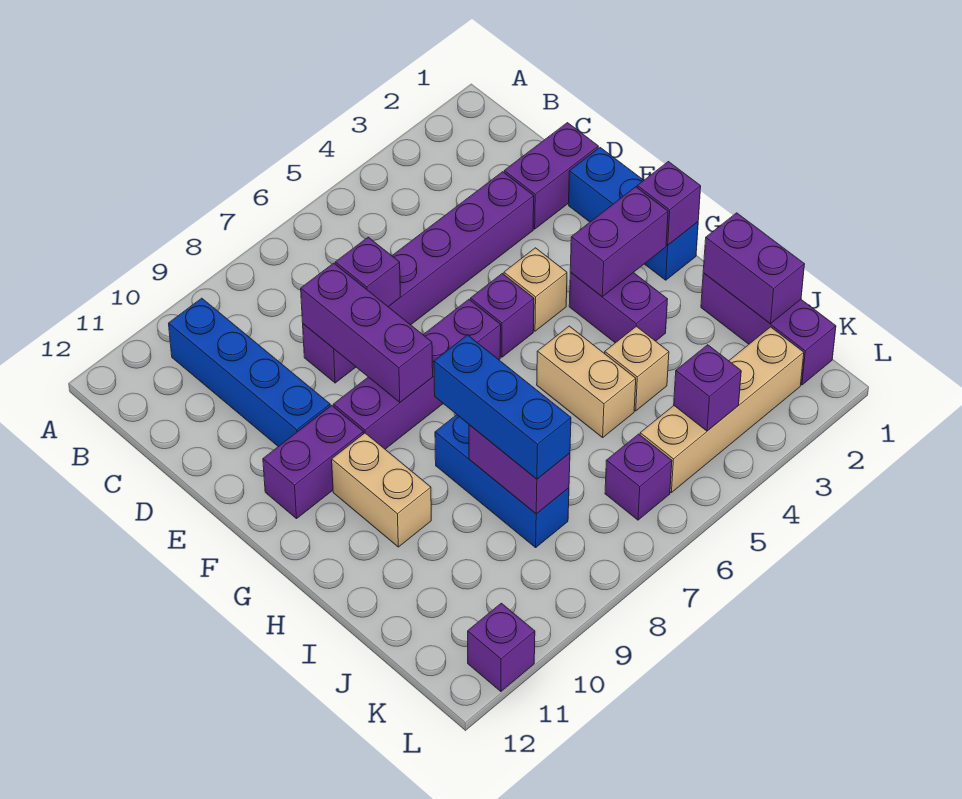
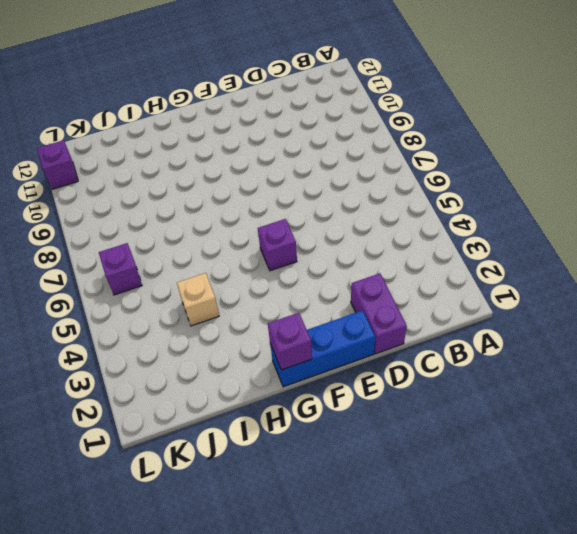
none -> blue 1x4 brick [169,298,330,447]
none -> purple 1x6 brick [303,172,534,383]
none -> tan 1x1 brick [504,248,567,331]

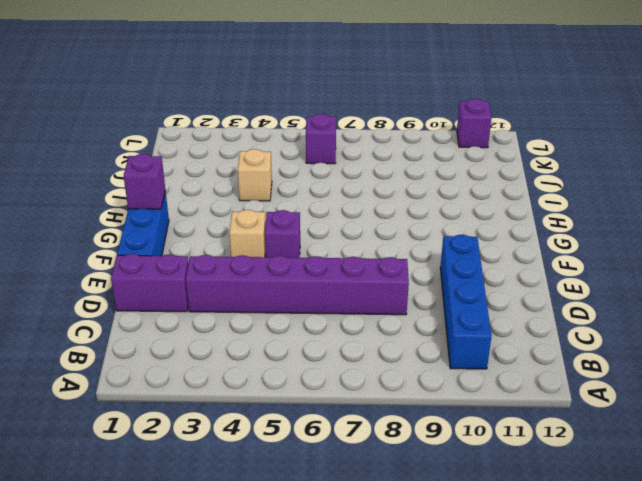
none -> purple 1x4 brick [333,300,501,449]
none -> purple 1x2 brick [263,406,364,519]
none -> purple 1x2 brick [569,273,668,343]

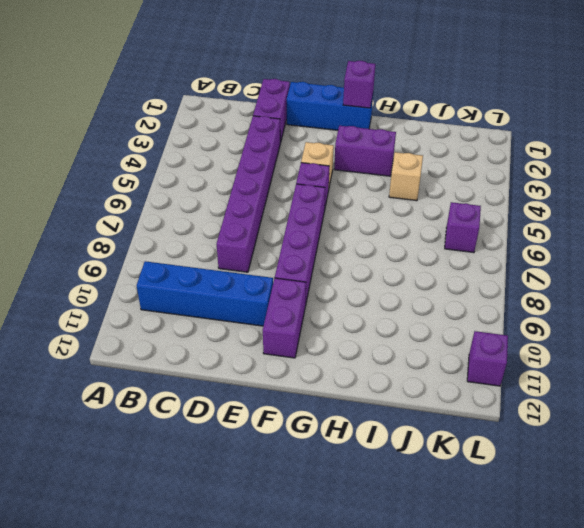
none -> tan 1x2 brick [332,433,431,547]
none -> tan 1x2 brick [537,326,636,438]
none -> blue 1x3 brick [435,415,569,548]

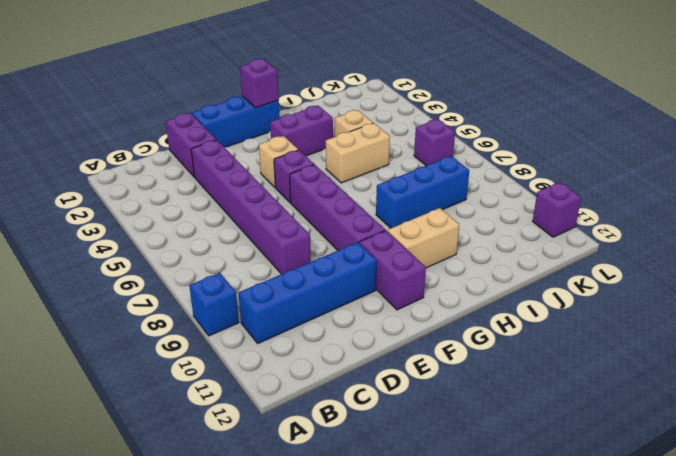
blue 1x1 brick [189,273,239,336] -> none
none -> purple 1x3 brick [701,273,836,385]
none -> tan 1x4 brick [640,327,804,493]
none -> purple 1x1 brick [335,237,400,307]

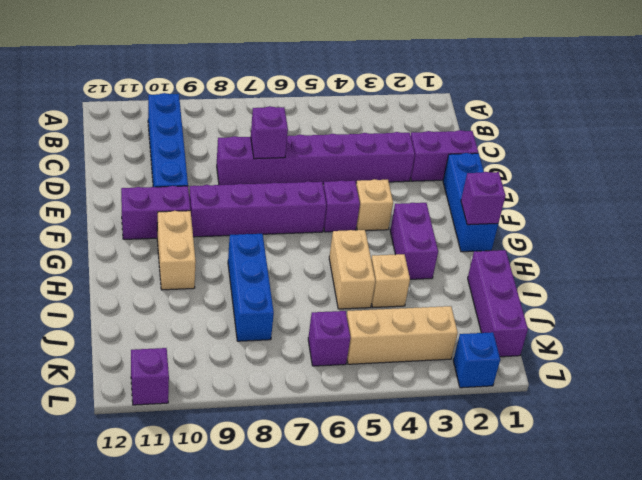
tan 1x3 brick [347,306,458,364] -> tan 1x4 brick [640,327,804,493]
blue 1x1 brick [453,332,500,388] -> none
none -> purple 1x3 brick [301,263,433,402]
none -> purple 1x2 brick [570,187,668,297]
none -> purple 1x2 brick [703,213,805,324]

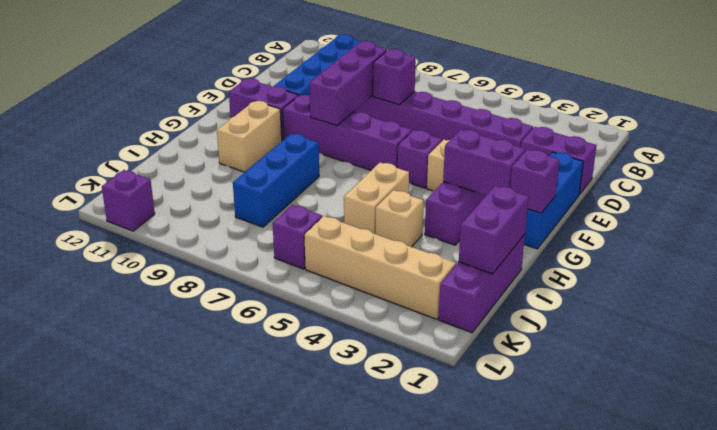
none -> purple 1x2 brick [469,425,570,514]
none -> purple 1x1 brick [674,345,741,431]
none -> blue 1x3 brick [434,335,571,479]

